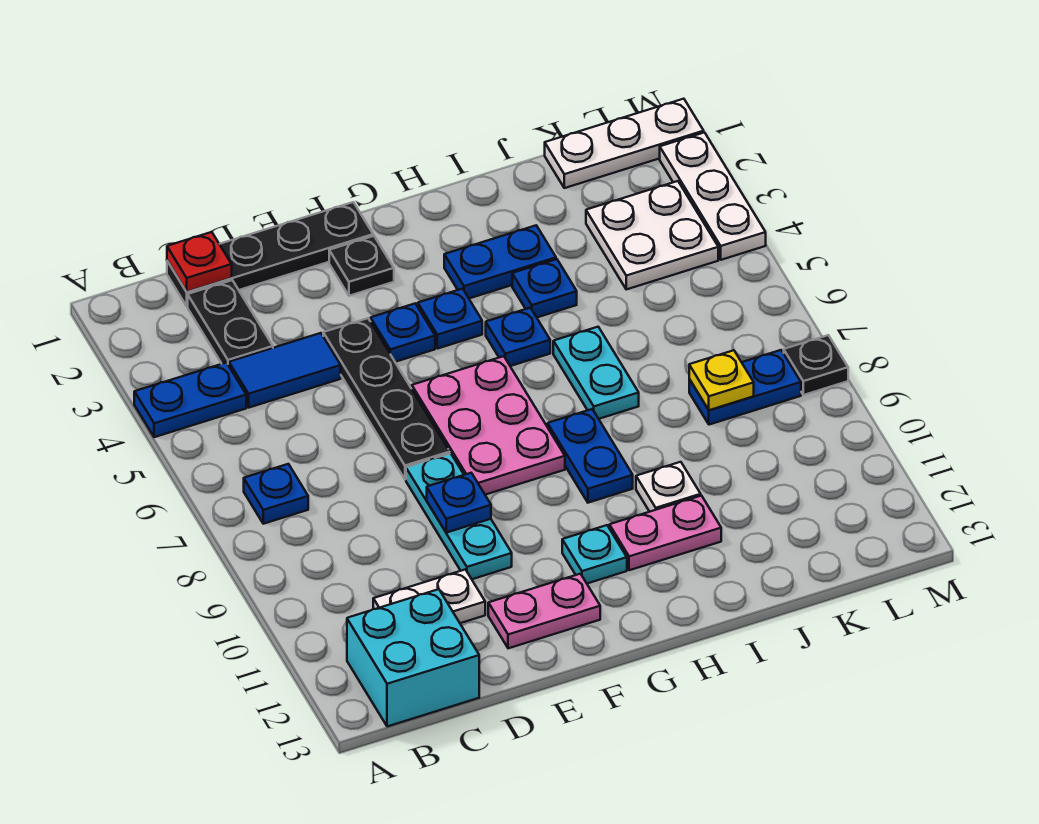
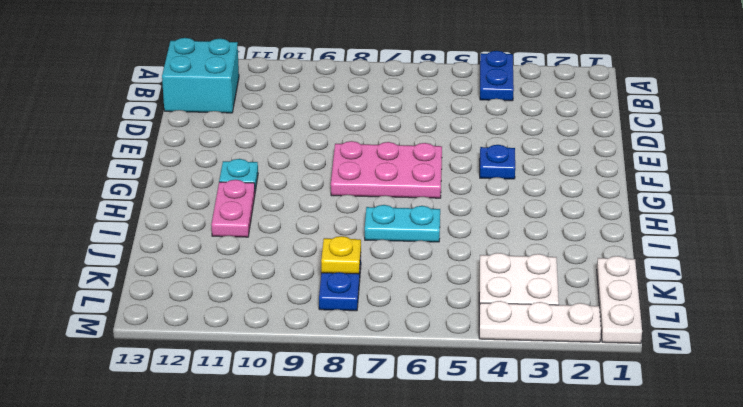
none -> blue 1x1 plate [244,464,308,524]
none -> black 1x4 plate [167,202,373,306]
none -> black 1x2 plate [188,280,273,365]
none -> blue 1x2 tile [229,333,341,408]

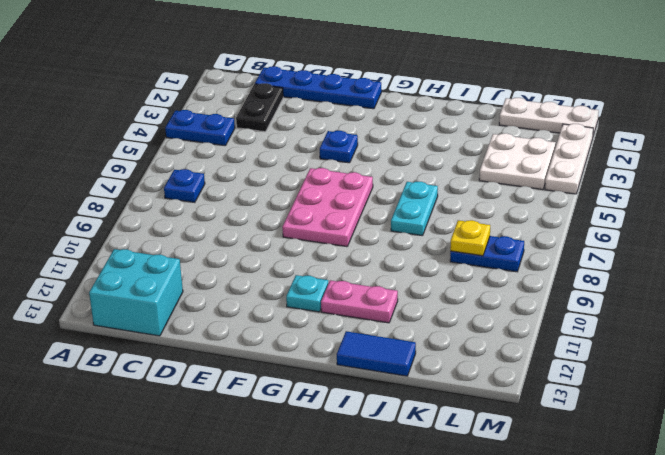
blue 1x4 plate [255,66,382,109] -> black 1x4 plate [167,202,373,306]
blue 1x2 tile [337,331,416,376] -> blue 1x2 tile moved to [229,333,341,408]
none -> white 1x2 plate [373,569,485,623]
none -> black 1x4 plate [323,318,450,479]
none -> cyan 1x3 plate [406,453,512,579]
none -> pink 1x2 plate [488,574,600,648]

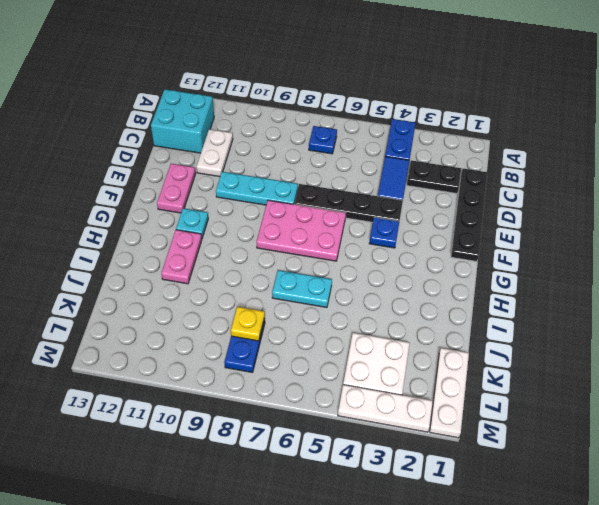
none -> black 1x1 plate [329,236,394,296]
none -> blue 1x1 plate [418,289,482,349]
none -> blue 1x2 plate [444,225,556,298]
none -> blue 1x1 plate [486,308,550,366]

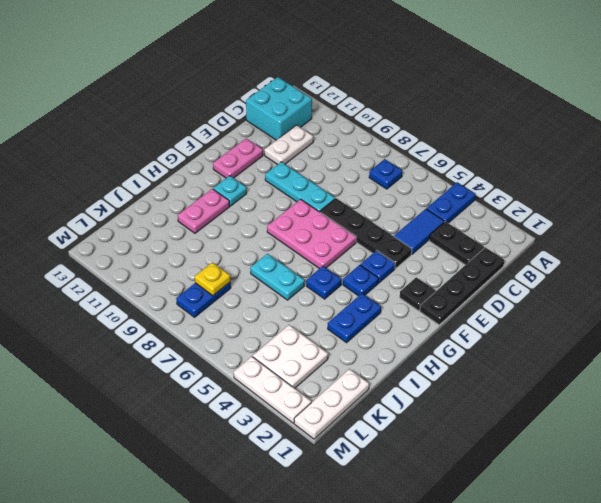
none -> blue 1x2 plate [548,409,633,503]
none -> blue 1x1 plate [512,259,577,317]
none -> white 1x1 plate [636,462,701,512]
none -> black 1x1 plate [784,335,848,395]

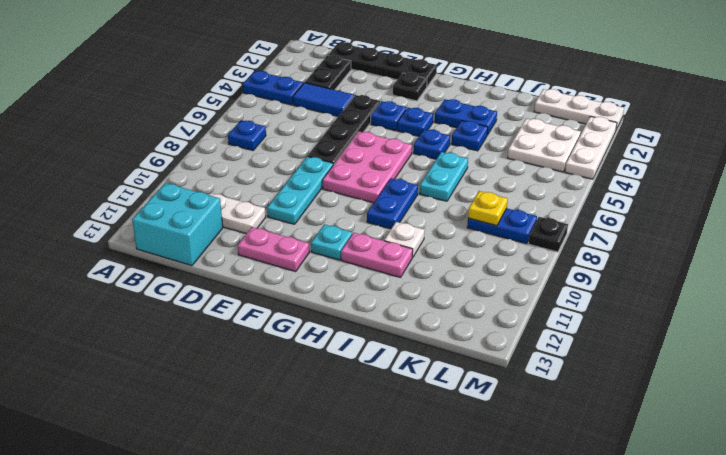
none -> red 1x1 plate [167,232,232,292]
none -> blue 1x1 plate [427,473,491,533]

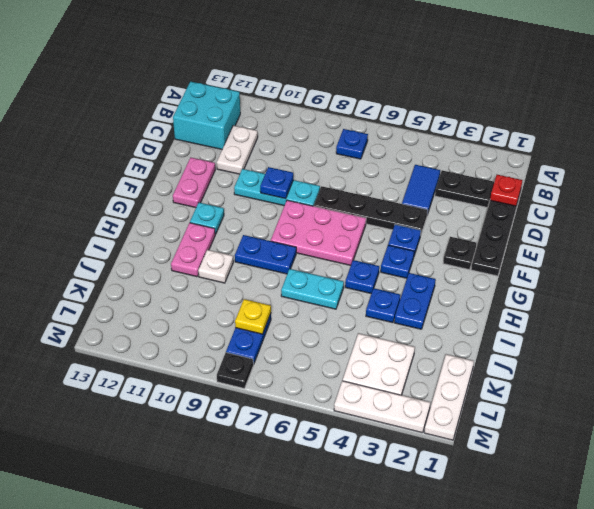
none -> blue 1x2 plate [134,363,246,437]

